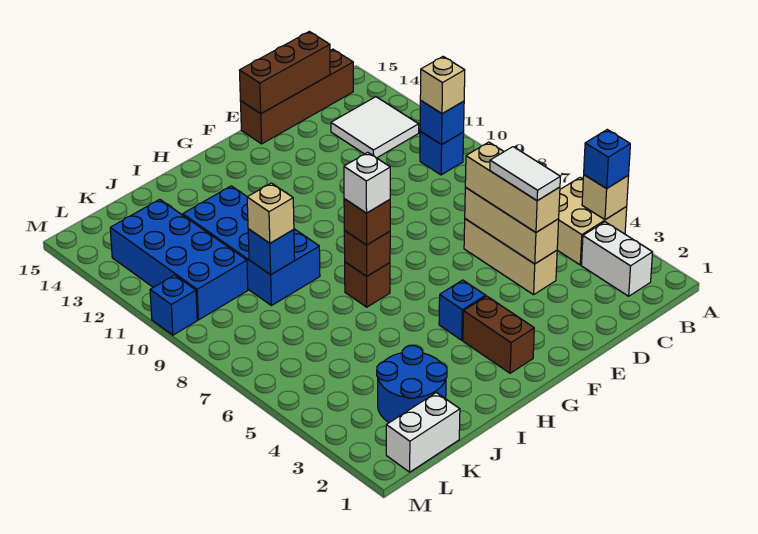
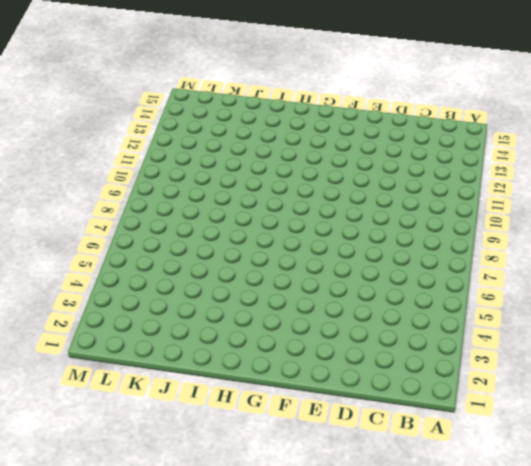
none -> tan 2x2 brick [557,177,627,265]
none -> white 1x2 brick [581,222,653,296]
none -> blue 1x1 brick [420,131,464,175]

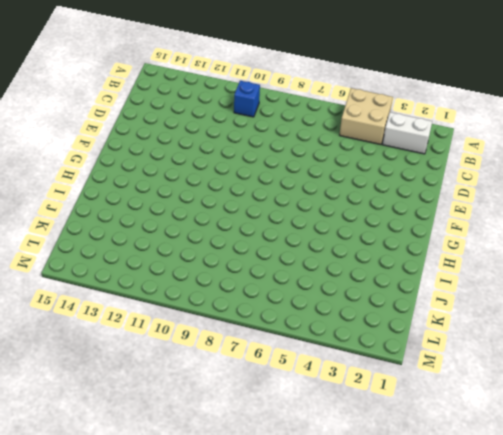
none -> white 2x2 tile [331,97,419,158]
none -> brown 1x4 brick [240,49,353,144]
none -> tan 1x3 brick [464,219,557,295]

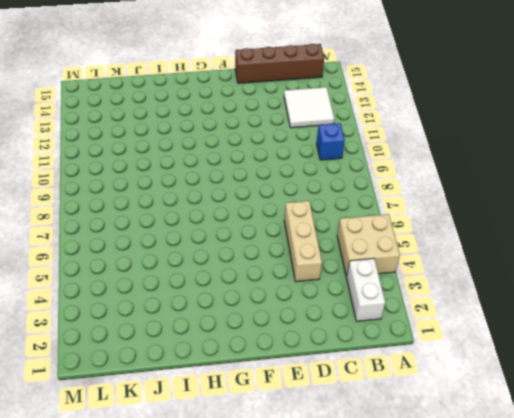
none -> brown 1x2 brick [463,296,534,373]
none -> blue 1x1 brick [439,280,486,340]
none -> brown 1x1 brick [345,262,390,307]

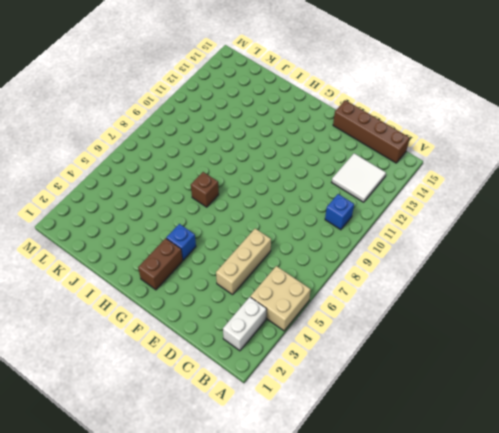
none -> blue 2x4 brick [183,186,320,306]
none -> blue 2x2 round brick [377,346,447,423]
none -> white 1x2 brick [386,393,460,472]

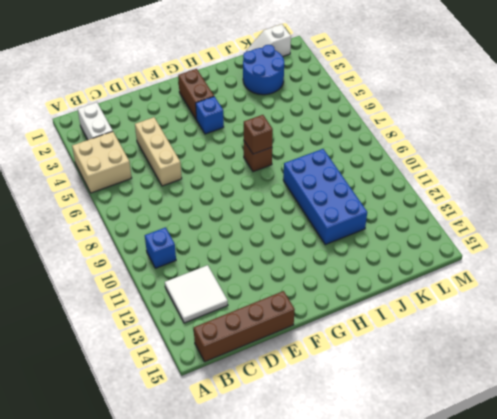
white 1x2 slope [246,24,291,56] -> white 1x2 brick [386,393,460,472]
none -> blue 2x4 brick [110,199,248,320]
none -> blue 1x1 brick [150,275,197,335]
none -> tan 1x1 brick [582,175,629,220]

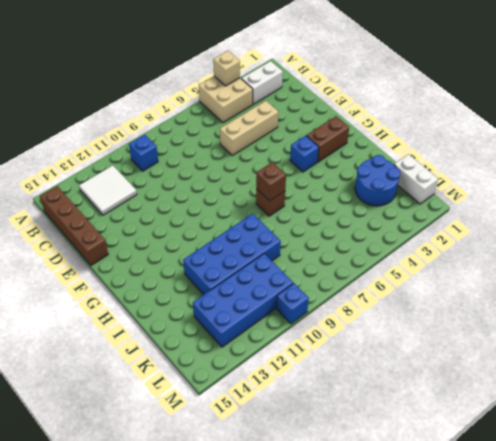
none -> blue 1x1 brick [420,101,464,145]
none -> brown 1x3 brick [239,31,330,114]
none -> tan 1x3 brick [465,188,559,264]

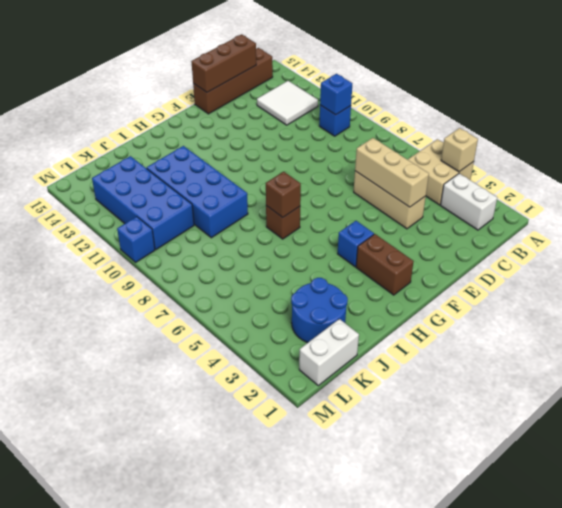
none -> blue 1x1 brick [248,229,295,275]
none -> blue 1x1 brick [584,130,630,189]
none -> tan 1x1 brick [420,57,465,114]

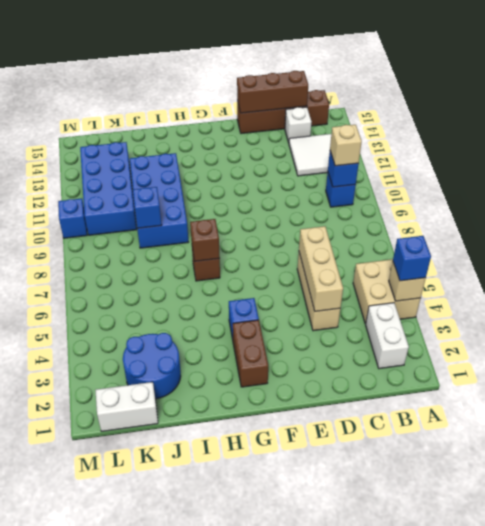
white 1x1 brick [285,107,311,143] -> white 1x1 brick moved to [344,152,390,213]
none -> tan 1x3 brick [465,142,560,232]
none -> brown 1x1 brick [344,199,390,245]
none -> tan 1x1 brick [247,183,294,243]

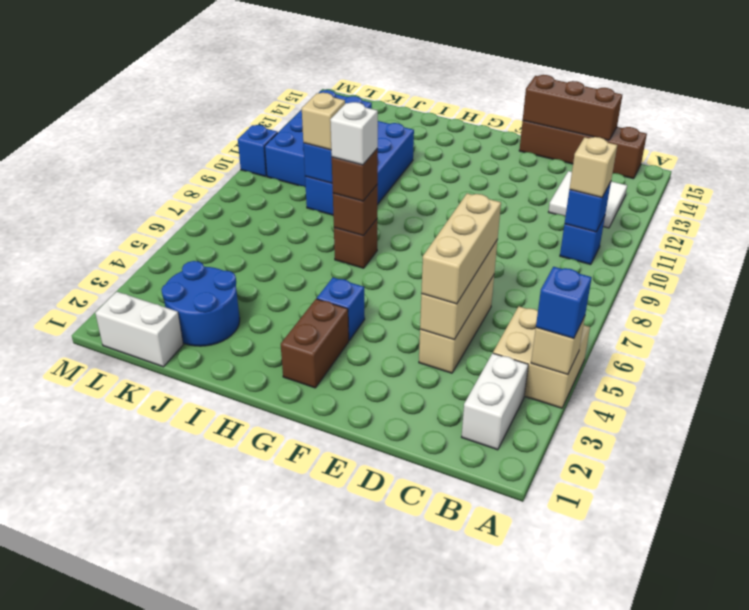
none -> white 1x2 tile [490,147,560,201]

